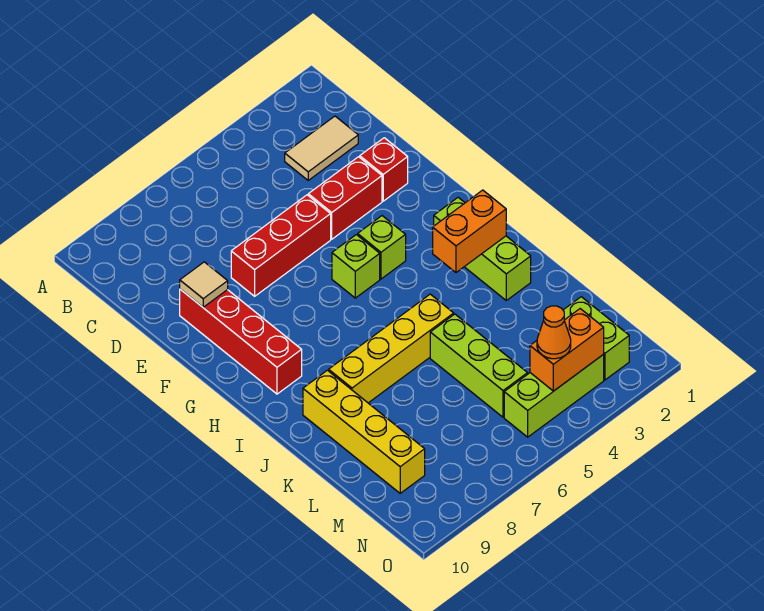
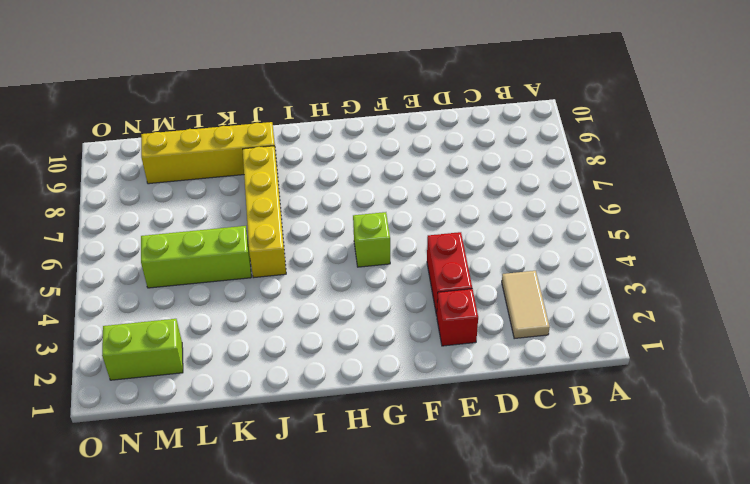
none -> red 1x3 brick [231,195,331,296]
none -> red 1x4 brick [180,289,302,394]
none -> lime 1x1 brick [358,216,406,279]

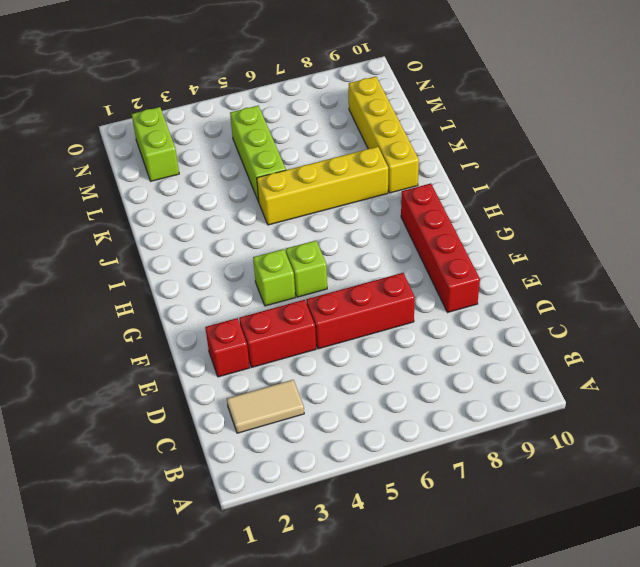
none -> lime 1x3 brick [434,198,531,300]
none -> lime 1x3 brick [504,354,604,437]
none -> tan 1x1 tile [180,262,228,307]

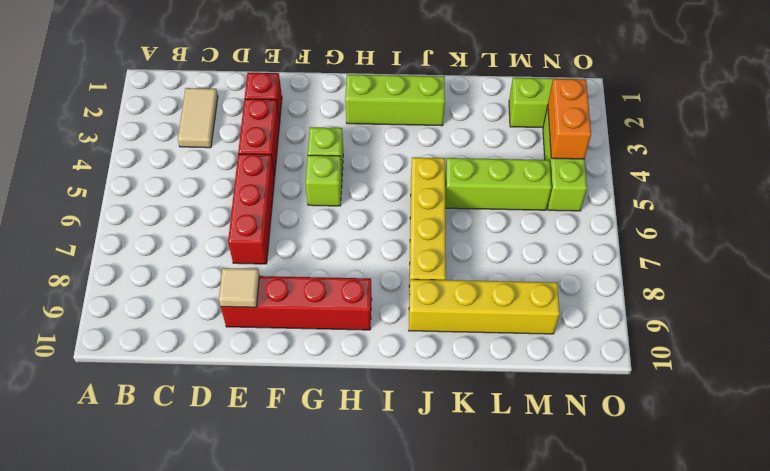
none -> orange 1x2 brick [433,190,506,273]
none -> orange 1x1 cone [537,306,571,359]

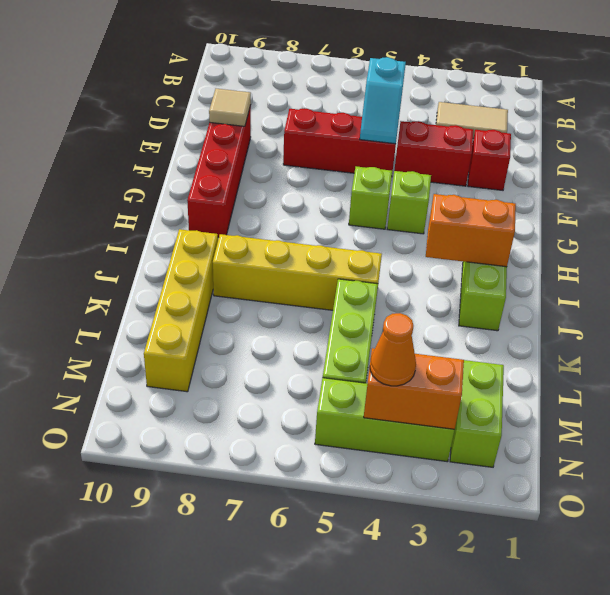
cyan 1x2 slope [360,57,406,144] -> none

